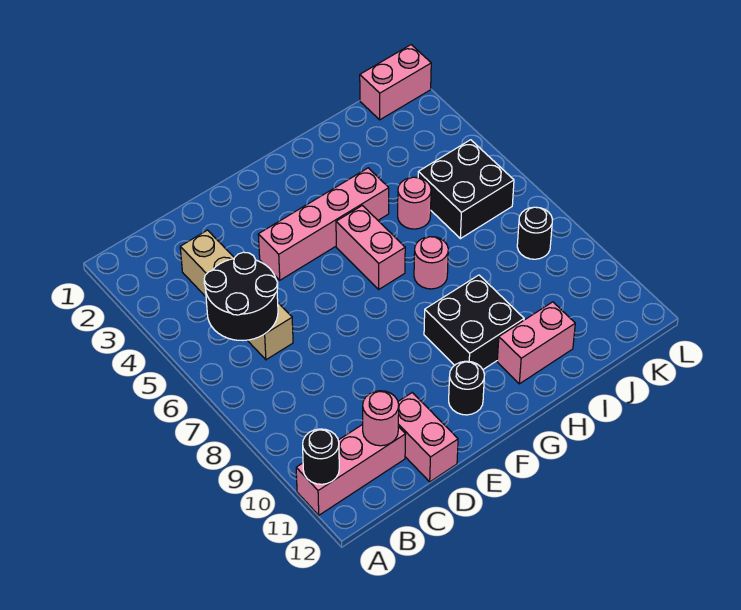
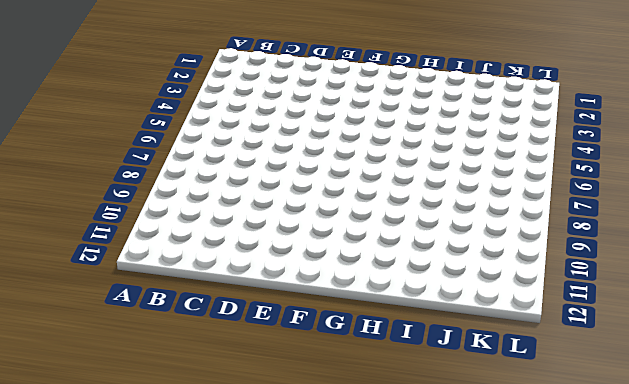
none -> pink 1x3 brick [296,424,406,515]
none -> tan 1x4 brick [180,230,293,360]
none -> pink 1x2 brick [398,393,458,482]

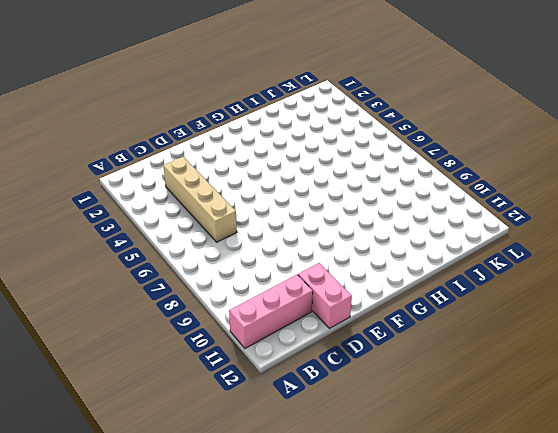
none -> pink 1x4 brick [258,168,389,280]
none -> black 1x1 round brick [449,361,484,415]
none -> pink 1x2 brick [336,205,405,289]

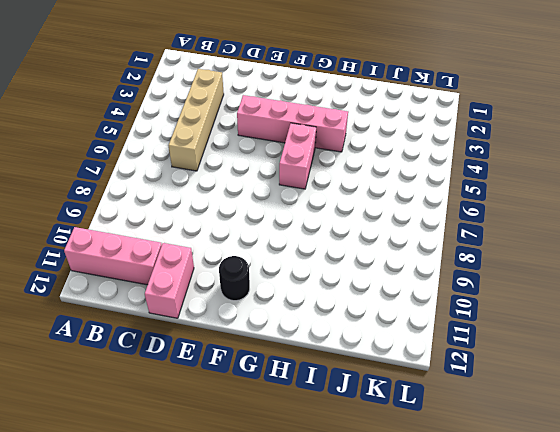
none -> black 2x2 brick [424,275,524,369]
none -> pink 1x1 round brick [414,237,448,289]
none -> pink 1x2 brick [497,302,575,384]

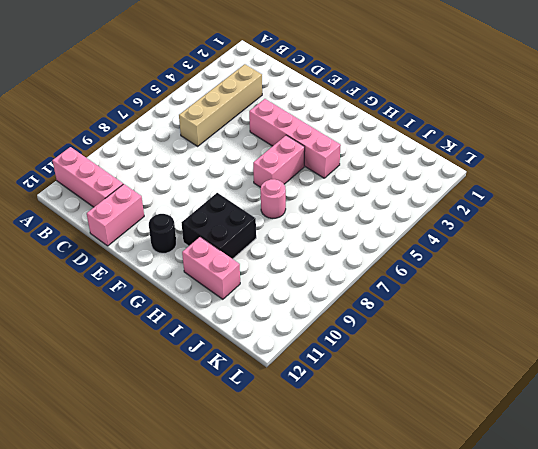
none -> pink 1x1 round brick [398,177,431,229]
none -> black 2x2 brick [418,140,514,239]
none -> pink 1x2 brick [360,45,431,120]

